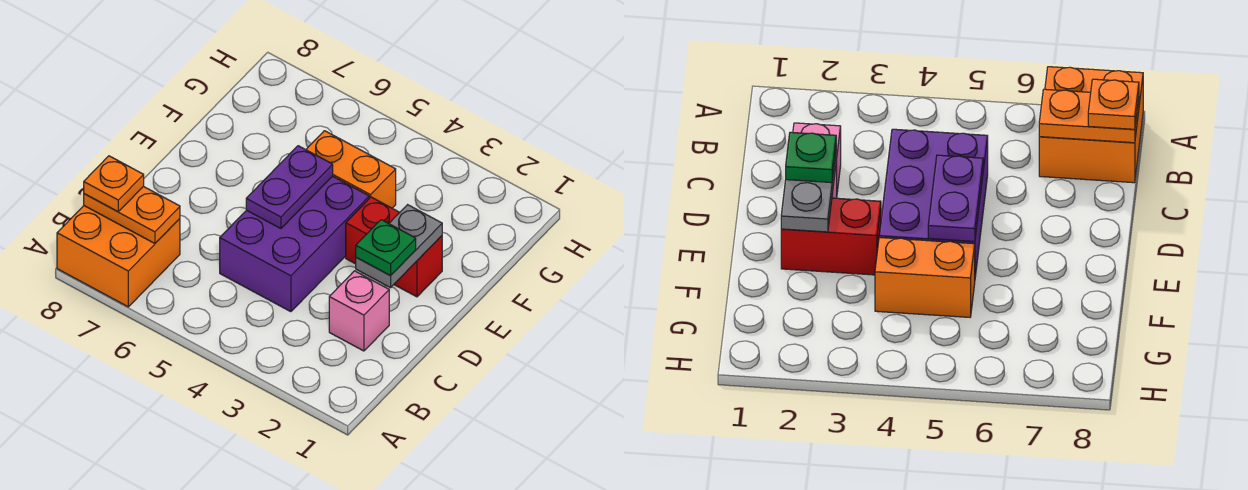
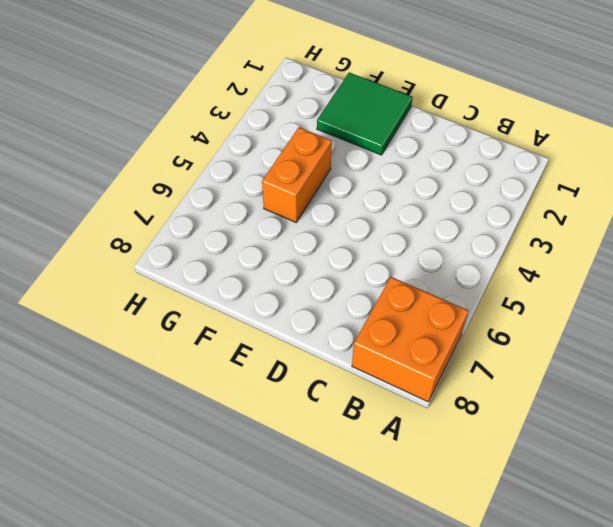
green 2x2 tile [317,73,413,155] -> red 1x2 brick [346,197,442,297]
none -> pink 1x1 brick [329,271,389,351]
none -> purple 2x3 brick [220,176,369,312]

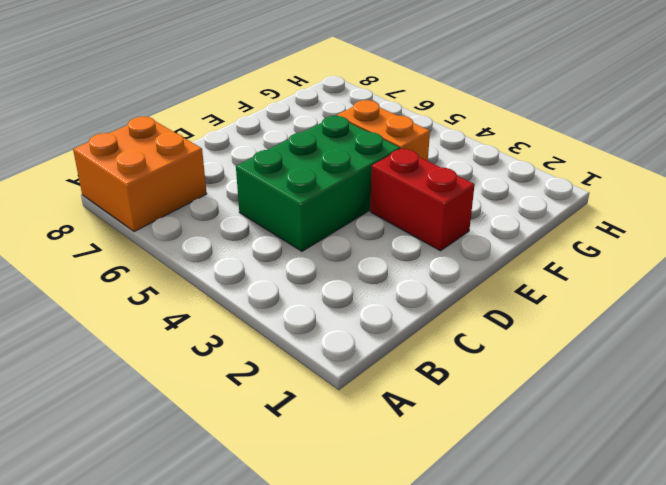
green 2x3 brick [236,116,400,251] -> purple 2x3 brick [220,176,369,312]
none -> pink 1x1 brick [329,271,389,351]
none -> orange 1x2 plate [84,186,180,243]

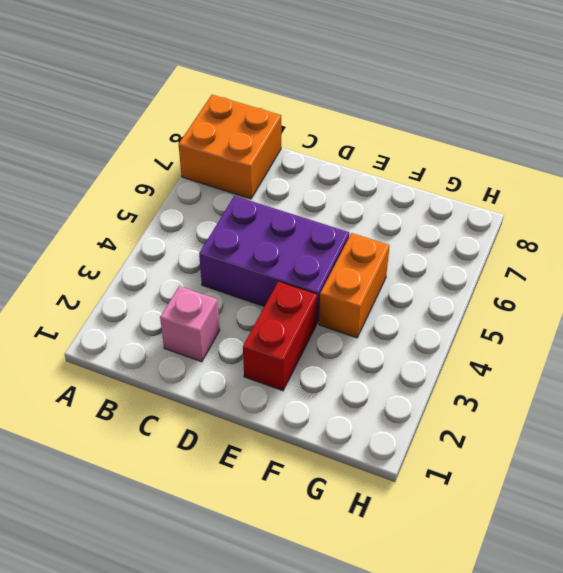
none -> orange 1x2 plate [84,186,180,243]
none -> grey 1x2 plate [356,205,442,288]

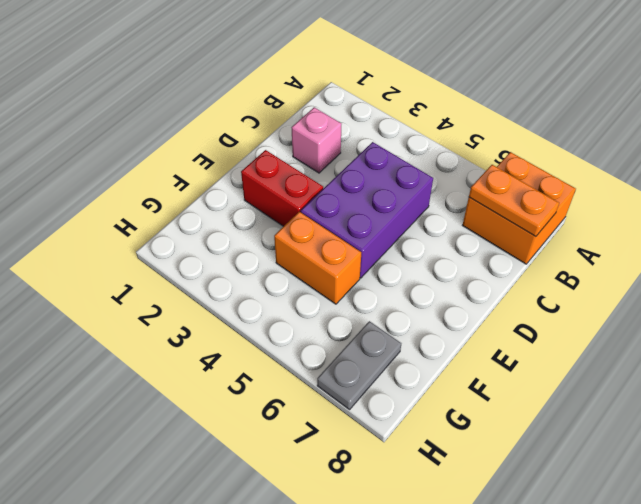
grey 1x2 plate [317,321,401,410] -> grey 1x2 plate moved to [356,205,442,288]
none -> purple 1x2 plate [246,146,333,229]
none -> orange 1x1 plate [84,156,144,212]

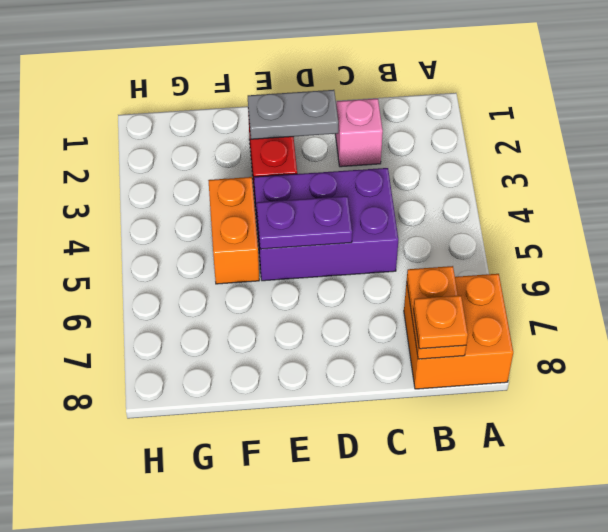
none -> green 1x1 plate [356,220,416,276]

